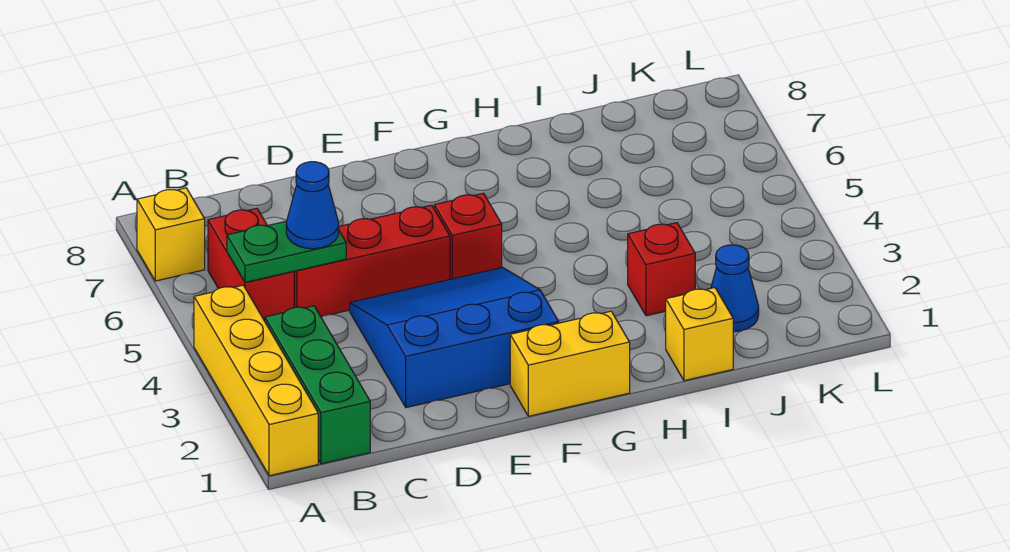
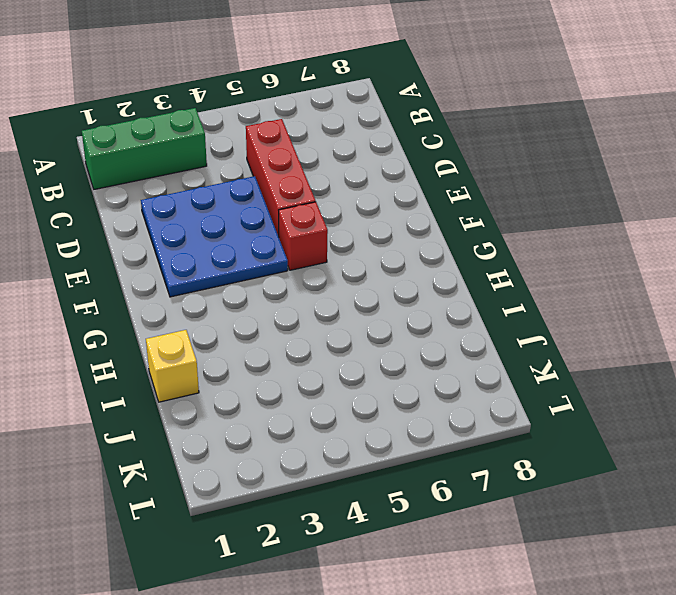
blue 3x3 plate [141,176,288,297] -> blue 3x3 slope [350,268,559,408]
none -> yellow 1x4 brick [194,285,318,476]
none -> yellow 1x1 brick [137,188,205,281]
none -> red 1x2 brick [208,209,294,321]

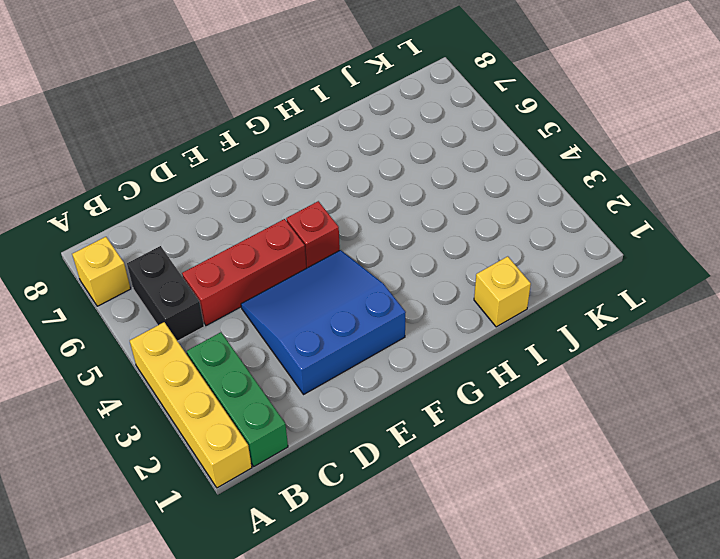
black 1x2 brick [127,246,204,341] -> red 1x2 brick [208,209,294,321]
none -> yellow 1x2 brick [510,311,630,416]
none -> red 1x1 brick [628,223,695,316]
none -> blue 1x1 cone [711,245,759,332]

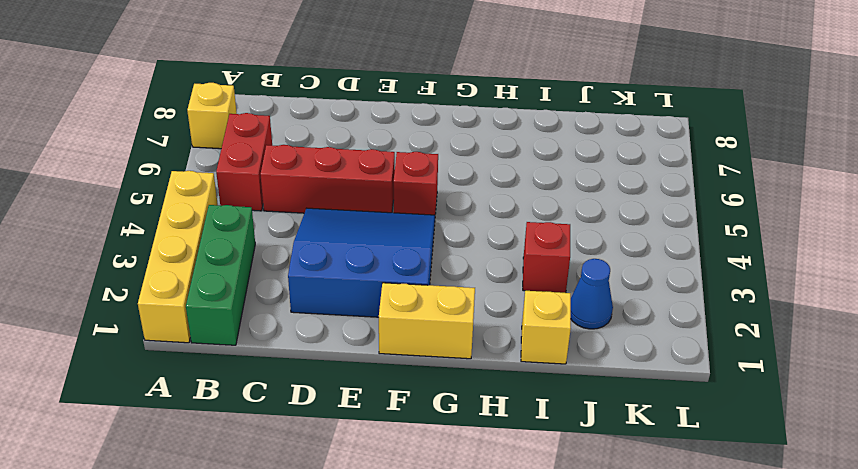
none -> green 1x2 plate [227,221,346,282]
none -> blue 1x1 cone [286,162,339,249]

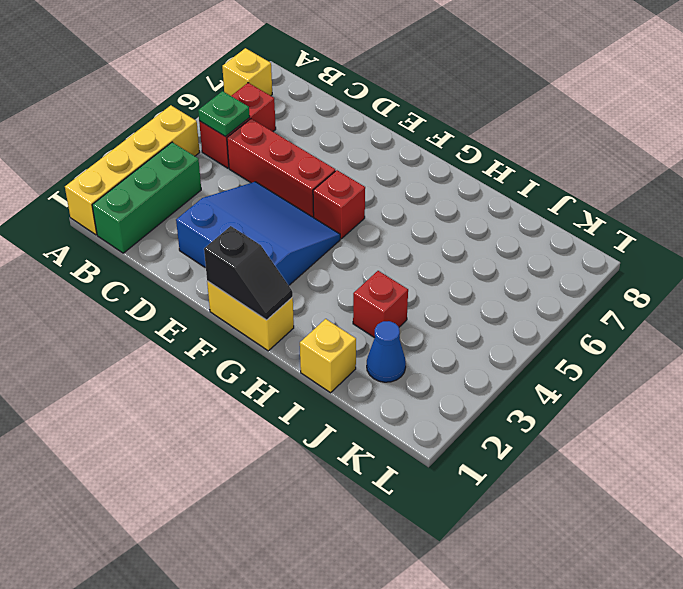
green 1x1 plate [198,91,250,136] -> green 1x2 plate [227,221,346,282]
black 1x2 slope [204,226,293,320] -> none
none -> blue 1x1 cone [286,162,339,249]

